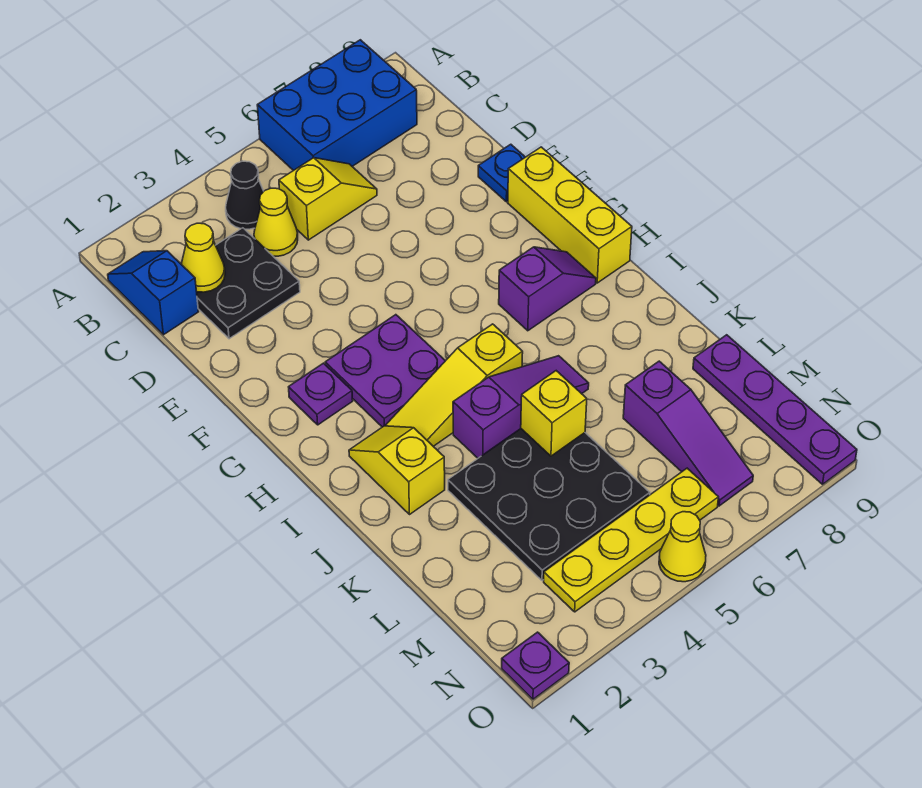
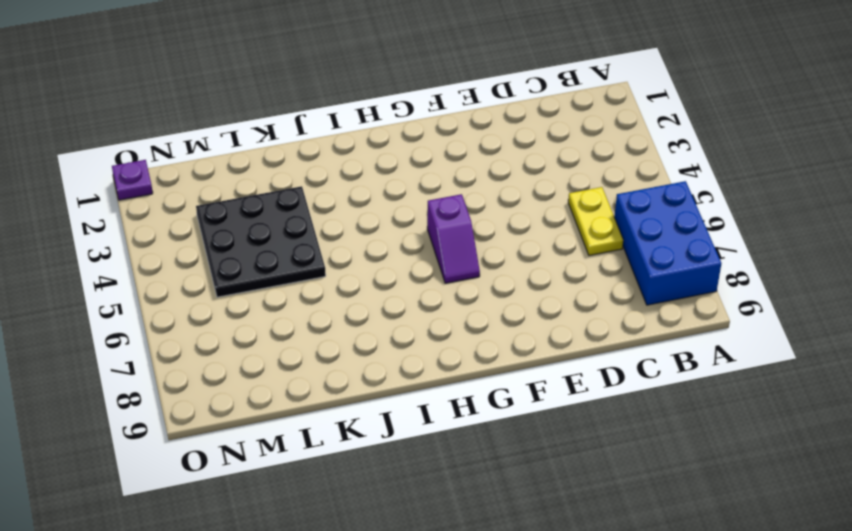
yellow 1x2 plate [568,187,623,256] -> yellow 1x2 slope [279,158,377,240]
purple 1x2 slope [427,194,480,283] -> purple 1x2 slope moved to [499,247,596,331]
none -> blue 1x2 slope [108,251,198,335]
none -> black 1x1 cone [226,161,264,229]
none -> black 2x2 plate [197,228,300,339]

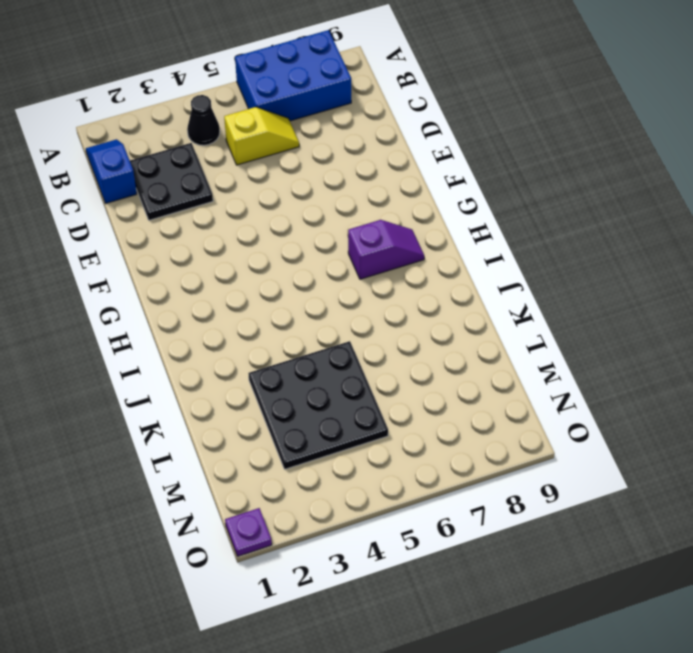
none -> yellow 1x1 cone [254,188,298,256]
none -> blue 1x1 plate [478,144,525,202]
none -> yellow 1x3 brick [508,147,632,283]

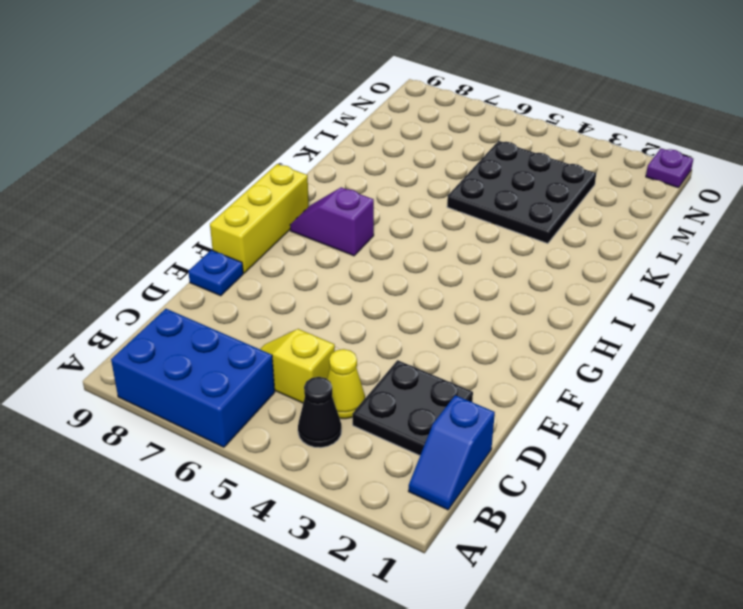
none -> purple 1x1 plate [289,363,353,425]
none -> purple 2x2 plate [325,315,445,427]
none -> yellow 1x2 slope [349,426,445,514]

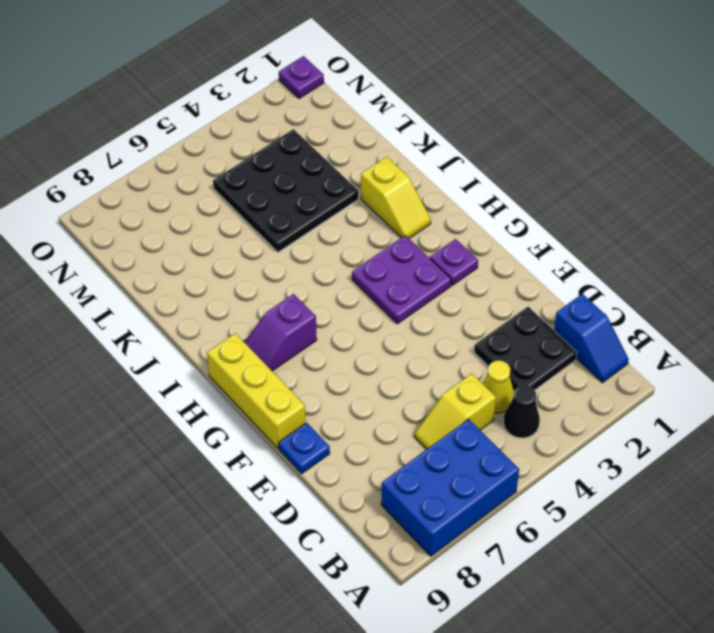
none -> yellow 1x3 slope [386,324,523,446]
none -> purple 1x3 slope [453,356,589,458]
none -> purple 1x3 slope [623,361,753,506]

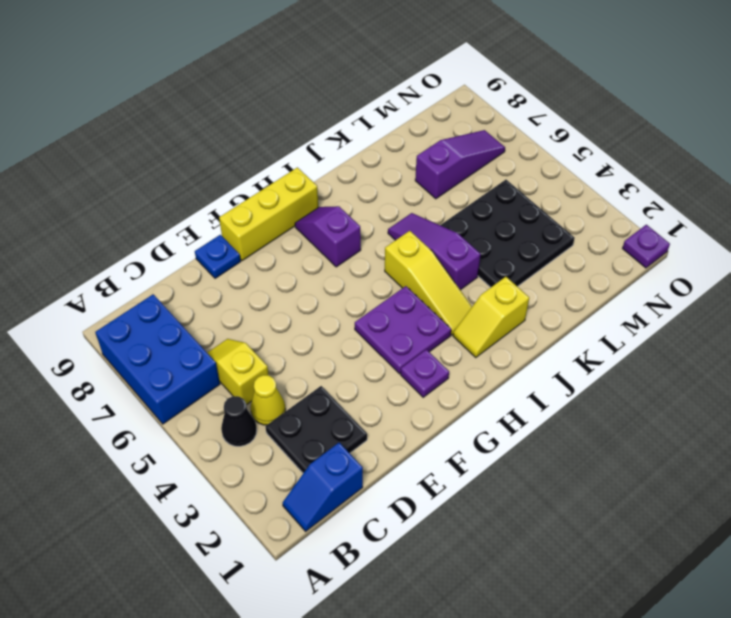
none -> purple 1x4 plate [693,335,857,484]
none -> yellow 1x4 plate [544,468,718,612]
none -> yellow 1x1 cone [659,512,706,582]

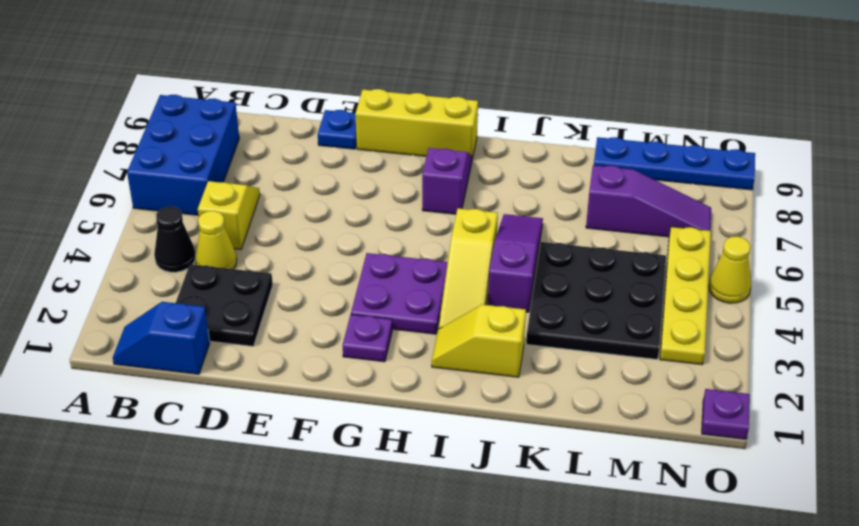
blue 1x4 plate [594,137,755,190] -> purple 1x4 plate [693,335,857,484]
none -> yellow 1x1 cone [181,223,225,292]
none -> yellow 1x1 brick [521,371,587,456]

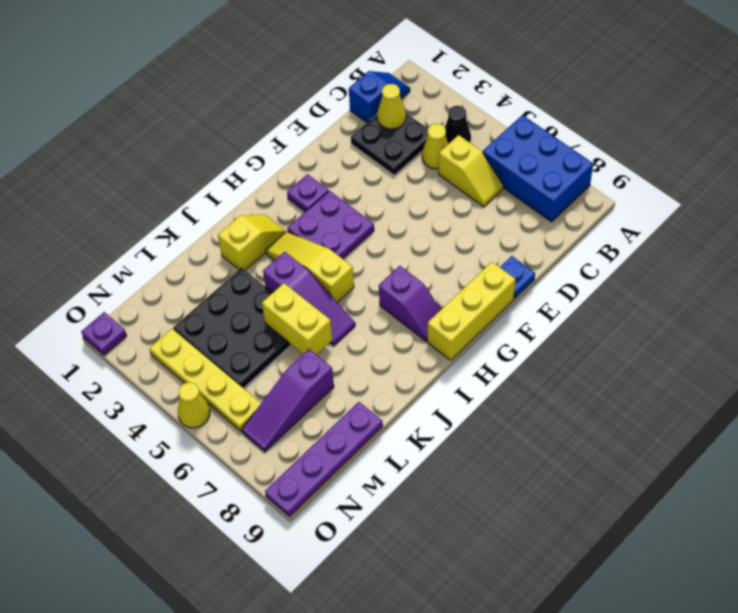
yellow 1x2 brick [262,283,332,355] -> yellow 1x1 brick [521,371,587,456]

